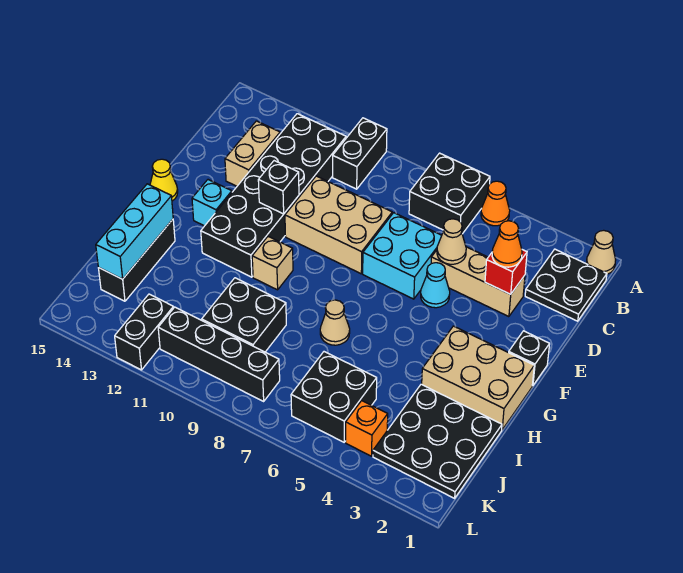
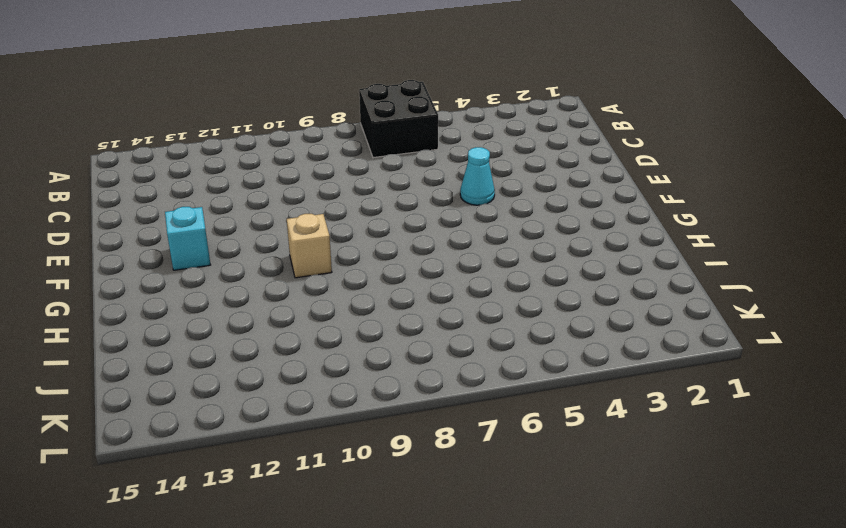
none -> tan 1x1 cone [586,230,616,274]
none -> orange 1x1 cone [481,181,510,226]
none -> black 1x2 brick [333,118,387,189]

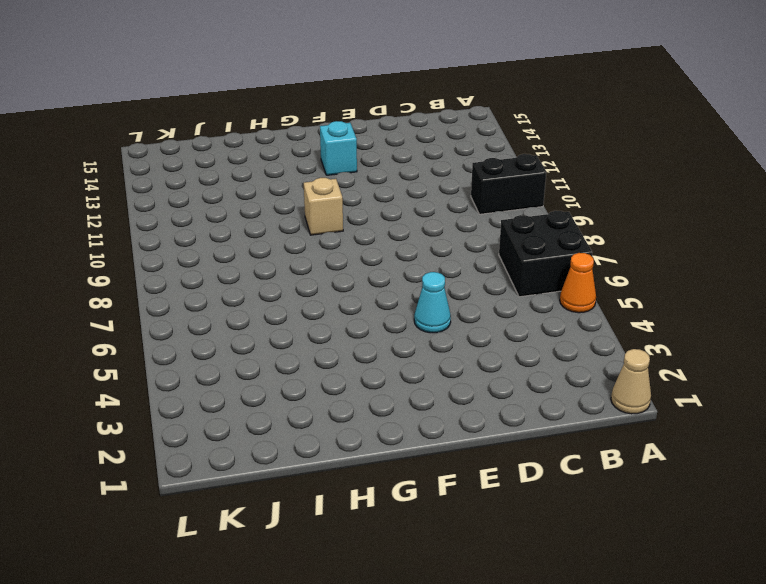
none -> black 2x2 plate [525,249,607,321]
none -> black 2x6 brick [201,114,346,277]
none -> tan 1x2 brick [225,121,280,186]

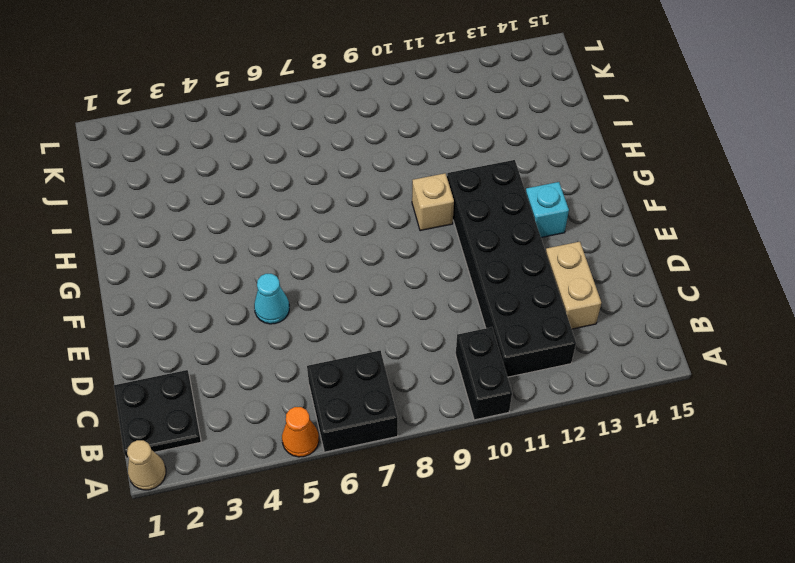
none -> tan 1x3 brick [431,247,525,317]
none -> cyan 2x2 brick [363,213,442,299]
none -> tan 2x3 brick [285,176,392,274]

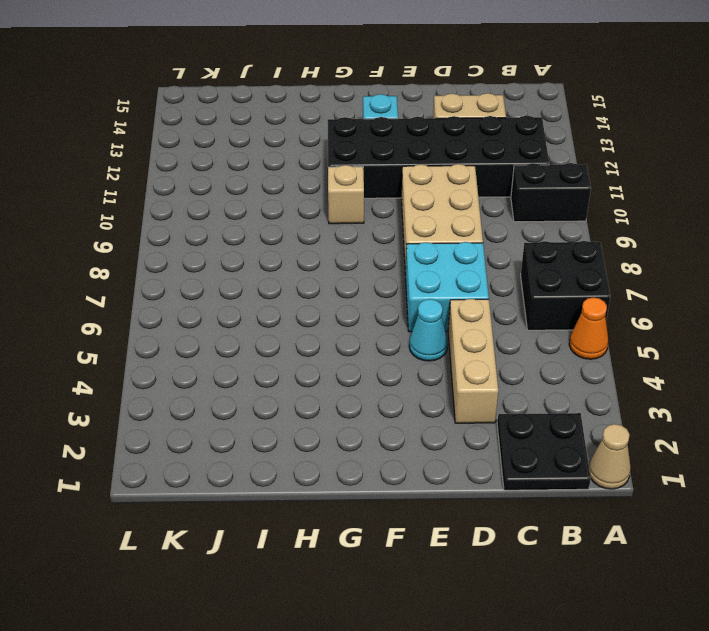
none -> black 1x1 brick [509,331,550,386]
none -> yellow 1x1 cone [150,159,178,201]
none -> tan 2x3 brick [422,326,534,430]

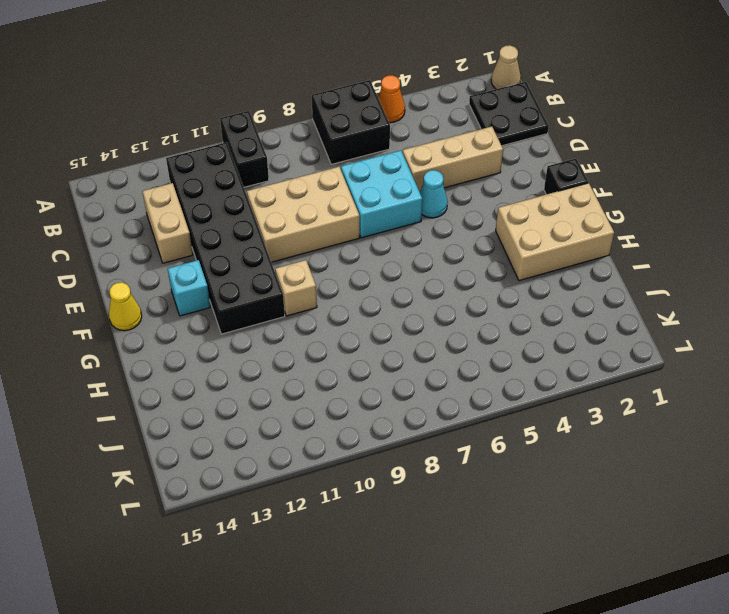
none -> tan 1x1 cone [320,300,350,345]
none -> black 1x3 brick [98,219,175,301]
none -> black 3x3 plate [373,384,502,498]

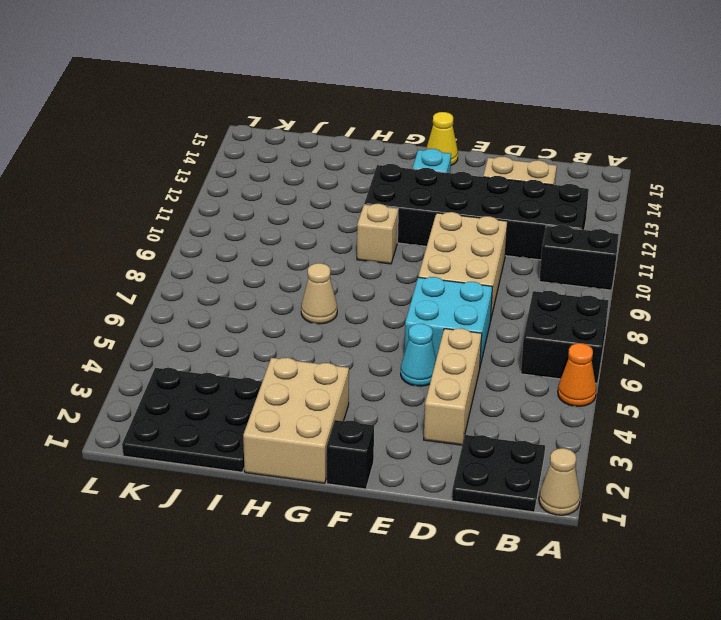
none -> black 1x3 brick [98,219,175,301]
none -> black 2x2 brick [202,278,286,352]
none -> black 2x2 brick [291,352,377,442]

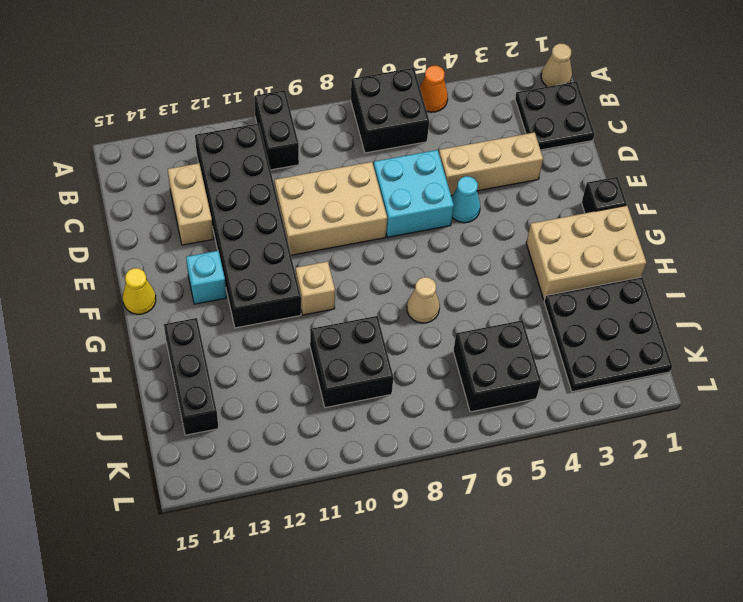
none -> orange 1x1 brick [346,401,388,456]
none -> black 1x4 brick [158,307,280,401]
none -> black 1x2 brick [115,294,174,370]

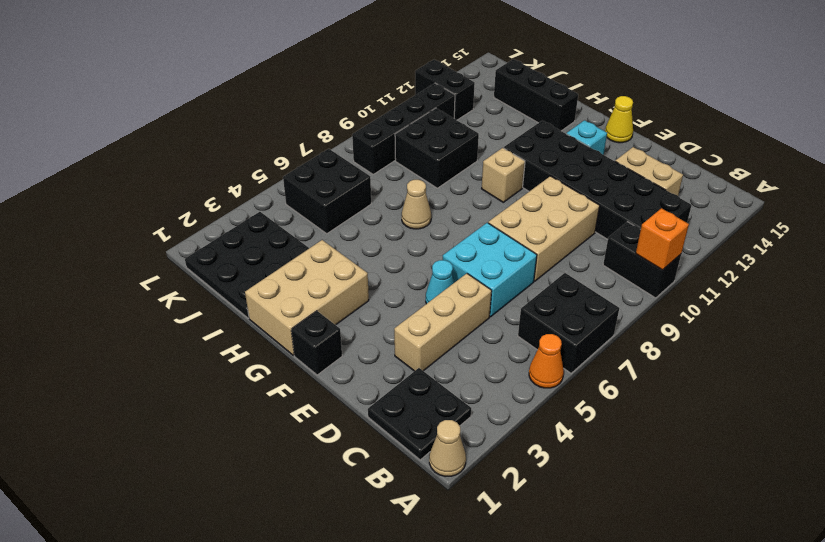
orange 1x1 brick [636,208,689,270] -> orange 1x1 brick moved to [346,401,388,456]
none -> red 1x1 brick [485,250,527,294]
none -> tan 1x1 cone [437,219,466,264]
none -> black 1x1 brick [258,161,299,214]

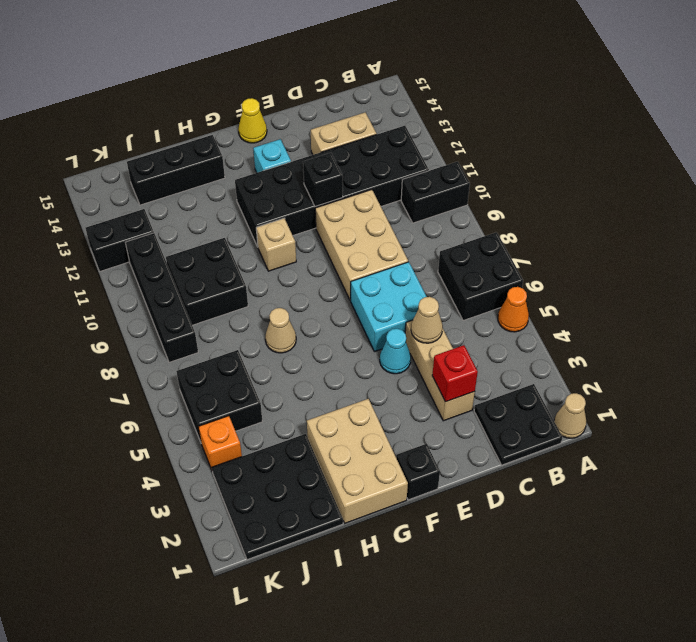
none -> cyan 1x3 brick [96,184,173,279]
none -> orange 1x1 cone [492,221,522,267]

